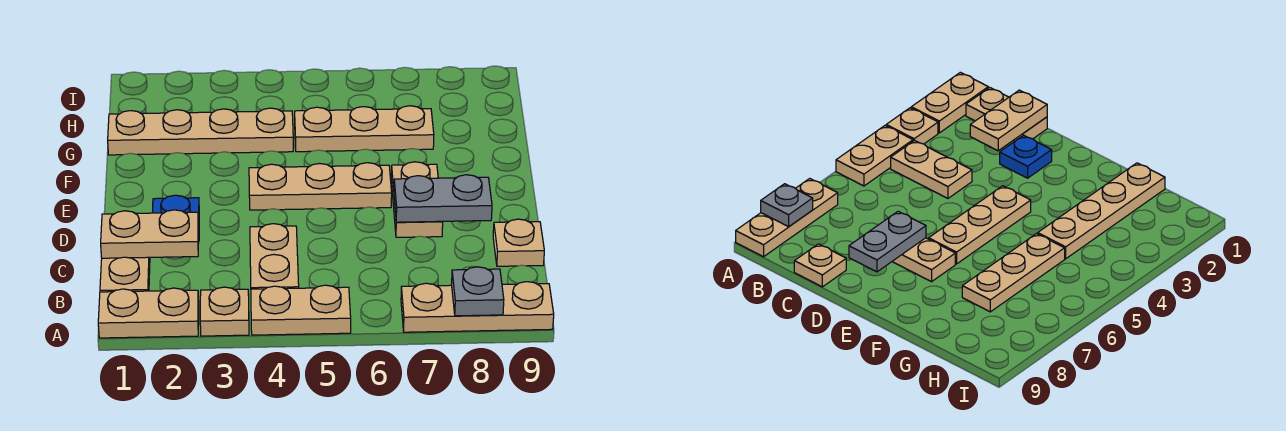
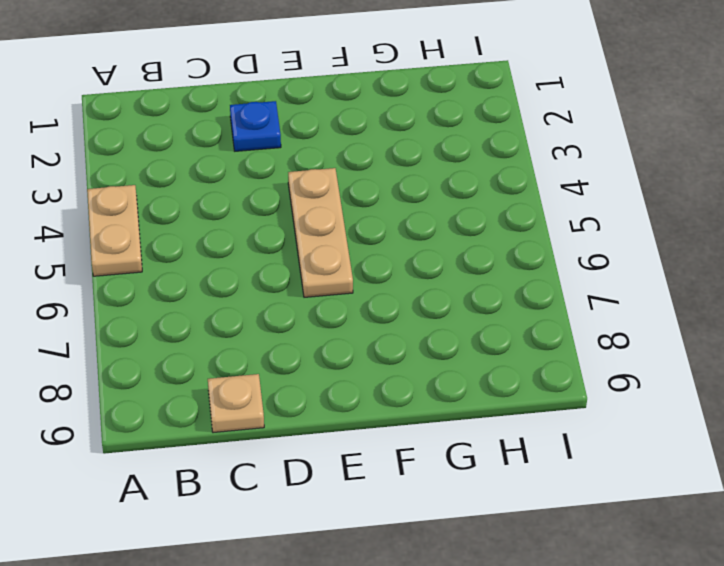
none -> tan 1x2 plate [98,288,199,338]
none -> tan 1x1 plate [200,287,249,336]
none -> tan 1x3 plate [401,282,554,332]

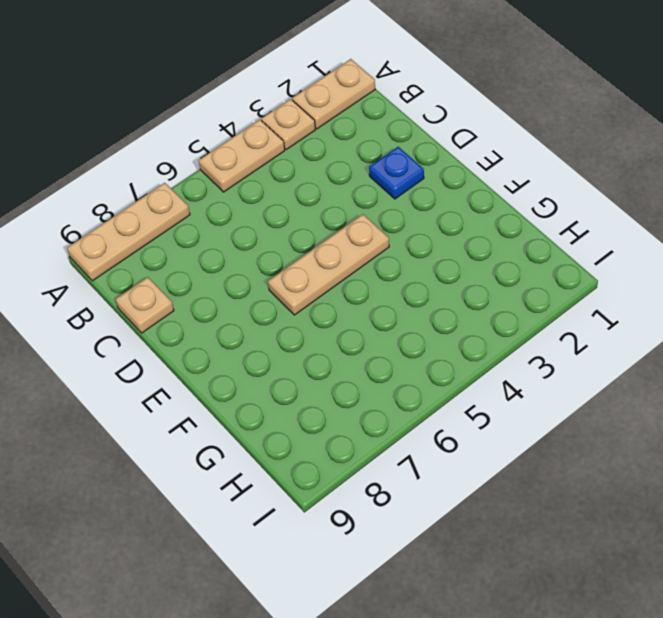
none -> tan 1x2 plate [100,257,150,292]
none -> tan 1x2 plate [250,224,299,289]
none -> tan 1x2 plate [391,162,443,237]

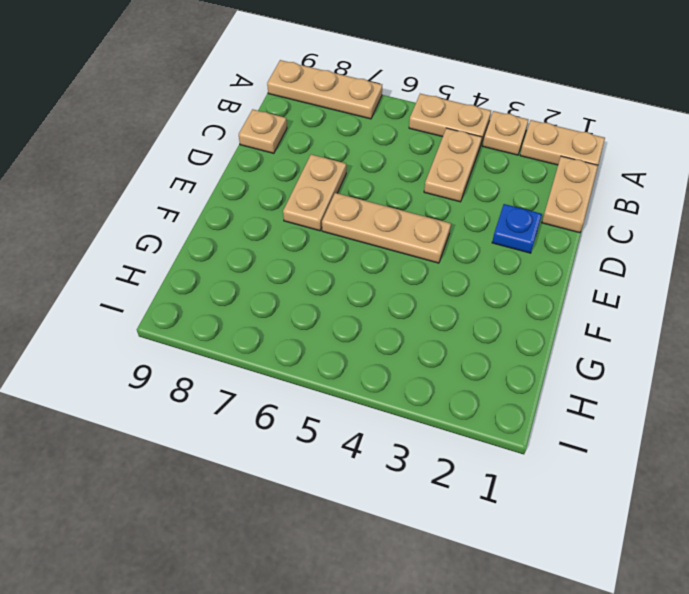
none -> tan 1x4 plate [108,108,293,155]
none -> tan 1x3 plate [295,106,434,152]
none -> grey 1x1 plate [452,267,504,316]

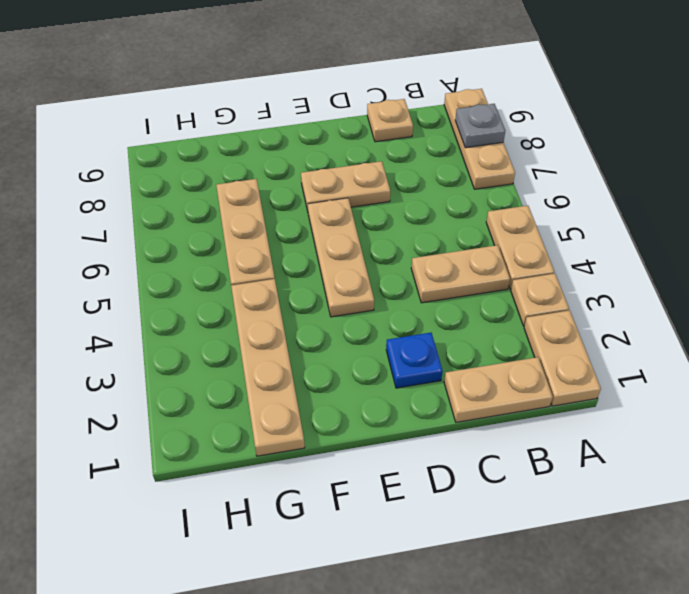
none -> tan 1x2 plate [101,210,199,258]
none -> grey 1x2 plate [394,175,492,222]

